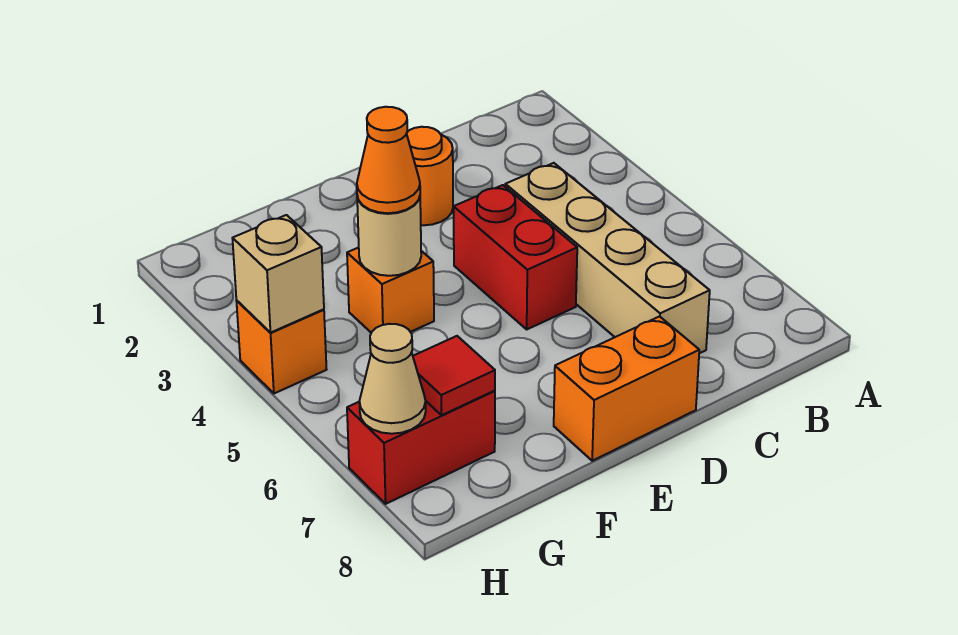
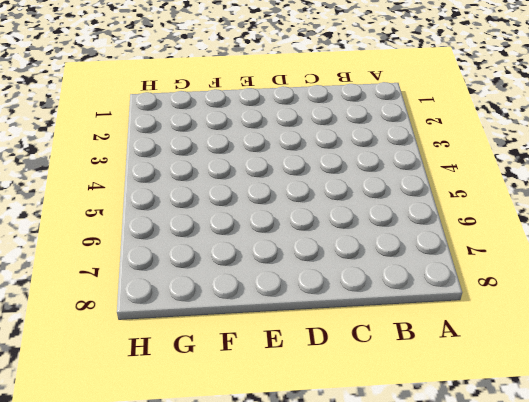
none -> tan 1x4 brick [505,163,710,353]
none -> orange 1x1 round brick [407,127,453,225]
none -> red 1x2 brick [454,185,577,329]

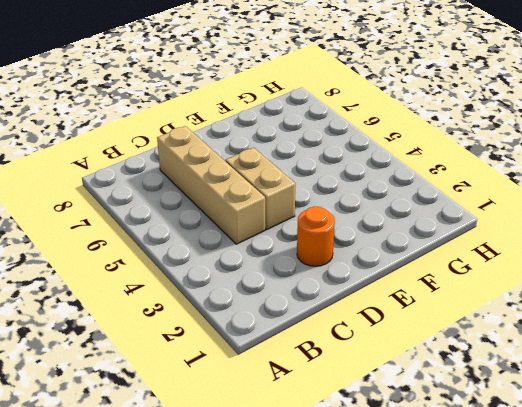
tan 1x2 brick [225,148,295,229] -> red 1x2 brick [454,185,577,329]
none -> orange 1x2 brick [554,317,699,461]
none -> orange 1x1 brick [347,248,434,333]
none -> red 1x2 brick [347,391,495,504]

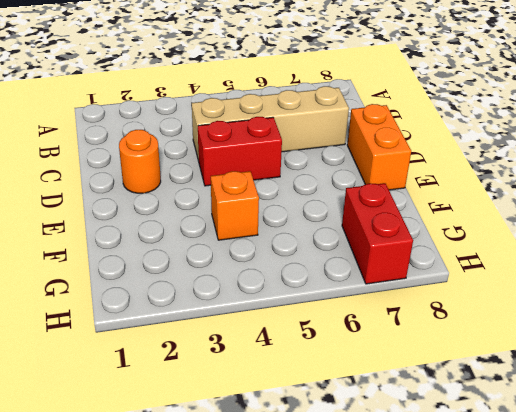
none -> orange 1x1 brick [237,301,327,393]
none -> tan 1x1 round brick [357,197,421,276]
none -> red 1x1 tile [413,336,495,415]

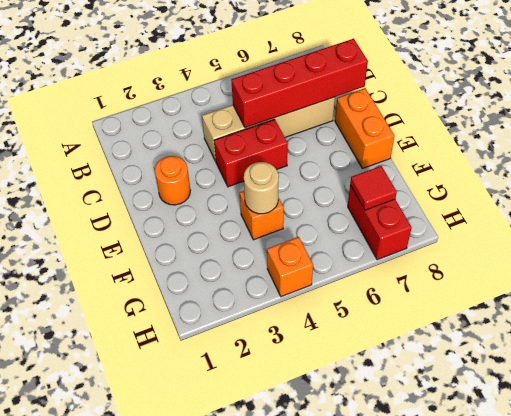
red 1x4 brick [231,39,368,128] -> none
none -> tan 1x1 brick [232,215,324,333]
none -> tan 1x1 cone [359,324,426,434]
none -> orange 1x1 cone [357,107,420,213]

